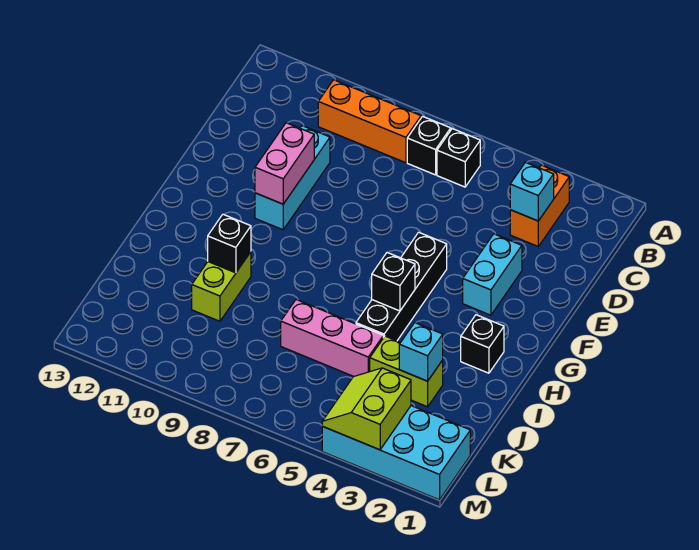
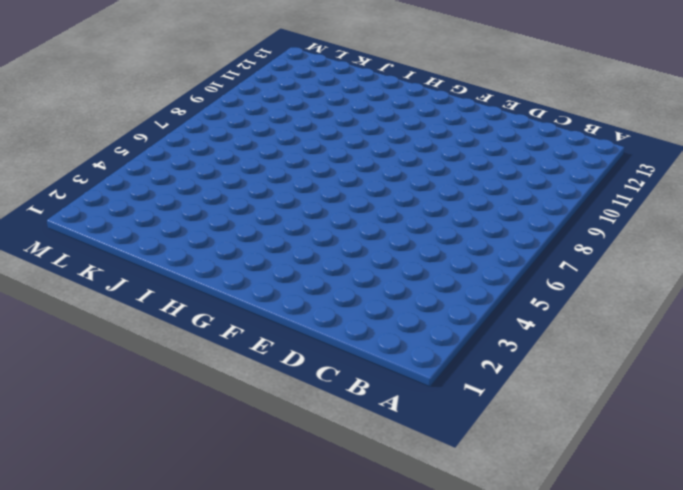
none -> orange 1x2 brick [510,165,569,246]
none -> black 1x1 brick [437,129,480,187]
none -> black 1x1 brick [407,116,451,175]

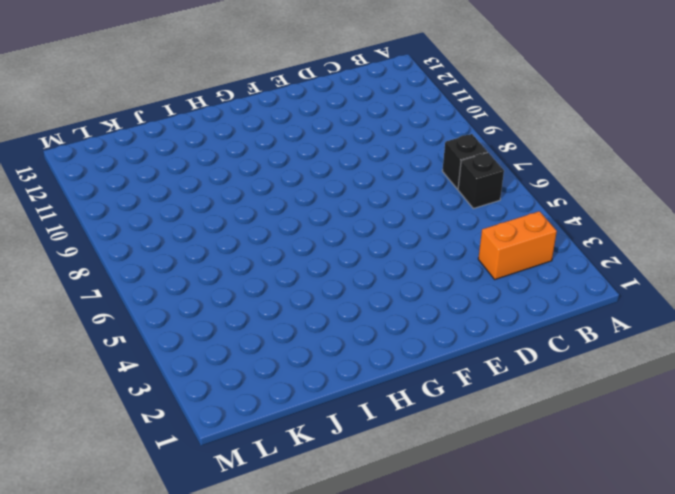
none -> orange 1x3 brick [318,80,421,163]
none -> cyan 1x3 brick [255,126,330,230]
none -> cyan 1x2 brick [463,234,522,315]

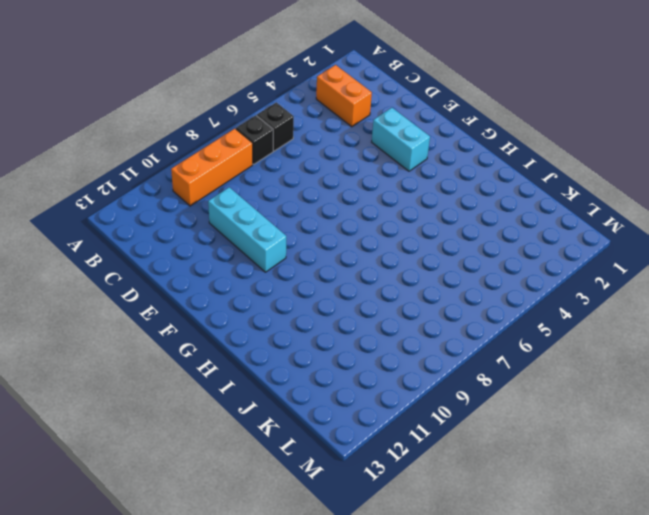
none -> black 1x4 brick [356,232,447,341]
none -> black 1x1 brick [461,315,504,373]
none -> lime 1x2 brick [192,252,251,321]

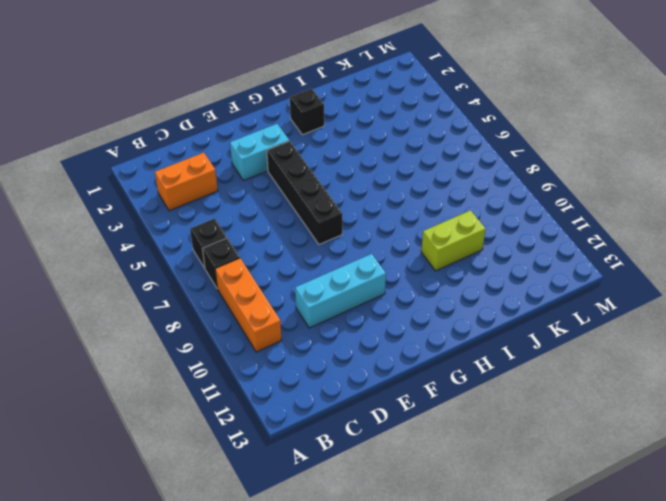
black 1x4 brick [267,141,342,244] -> black 1x4 brick turned to [356,232,447,341]
none -> lime 1x2 brick [370,336,443,407]
none -> pink 1x3 brick [281,300,383,377]
none -> cyan 2x4 brick [322,406,470,500]

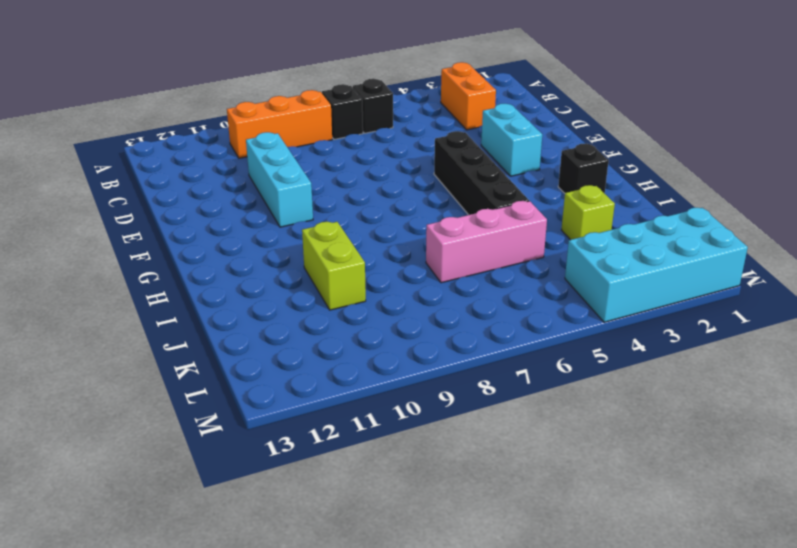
lime 1x1 brick [561,185,615,240] -> lime 1x2 brick [370,336,443,407]
none -> cyan 1x1 brick [510,162,554,221]
none -> pink 1x2 brick [255,123,314,204]
none -> black 1x1 brick [372,253,415,311]

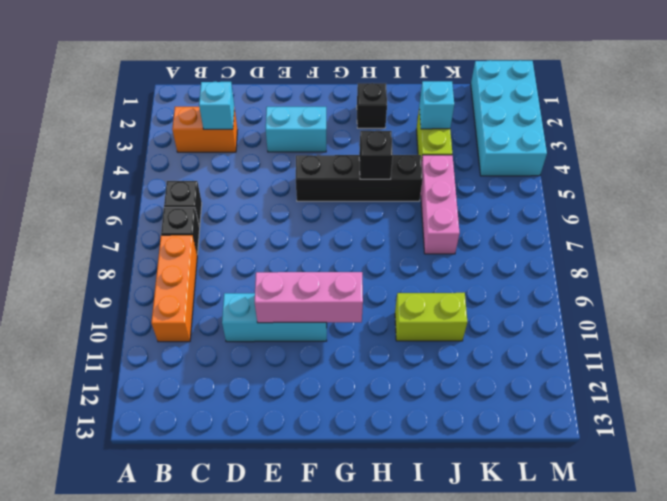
pink 1x3 brick [255,272,363,323] -> pink 1x2 brick [255,123,314,204]
none -> black 1x1 brick [208,214,251,273]
none -> lime 2x2 slope [322,368,411,450]

